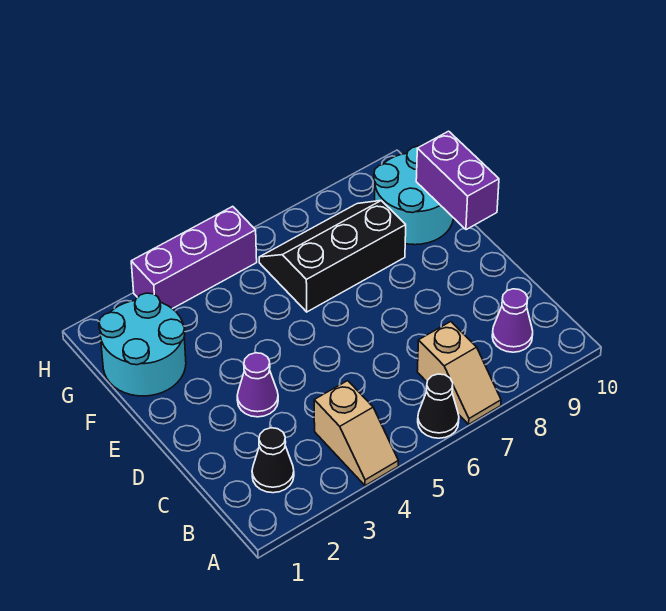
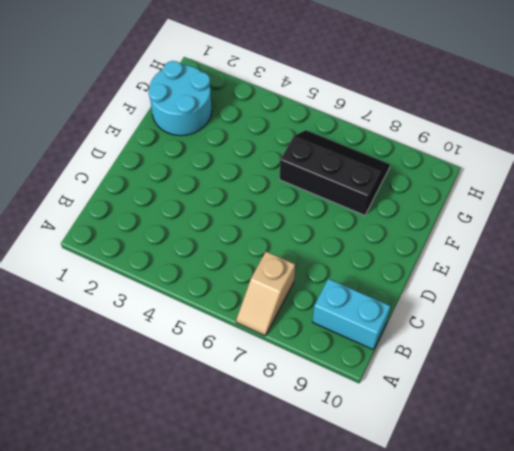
cyan 1x2 brick [313,279,390,349] -> purple 1x1 cone [492,289,533,352]
none -> tan 1x2 slope [314,381,398,486]
none -> black 1x1 cone [418,374,459,438]

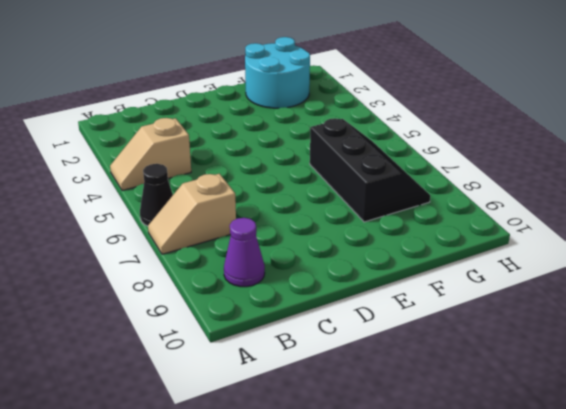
none -> black 1x1 cone [252,428,294,493]
none -> purple 1x1 cone [237,353,278,417]

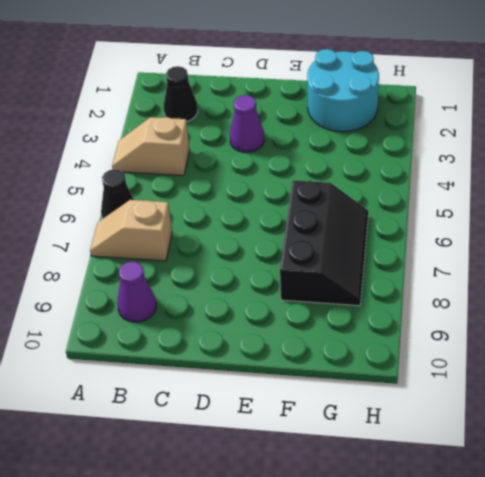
none -> cyan 2x2 round brick [374,146,453,245]
none -> purple 1x3 brick [131,206,257,309]

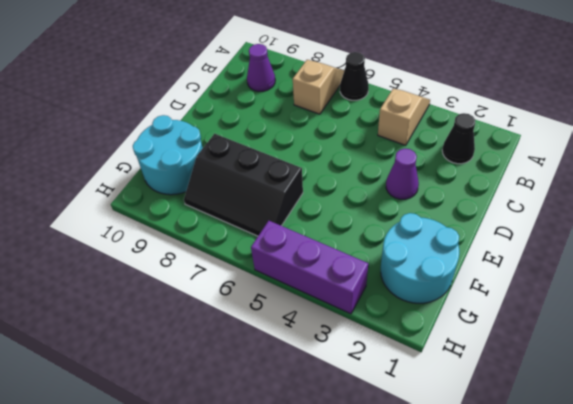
none -> purple 1x2 brick [416,131,499,230]

